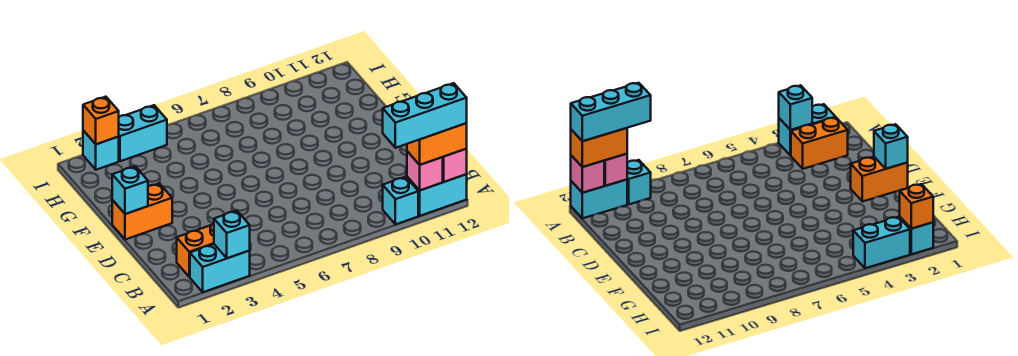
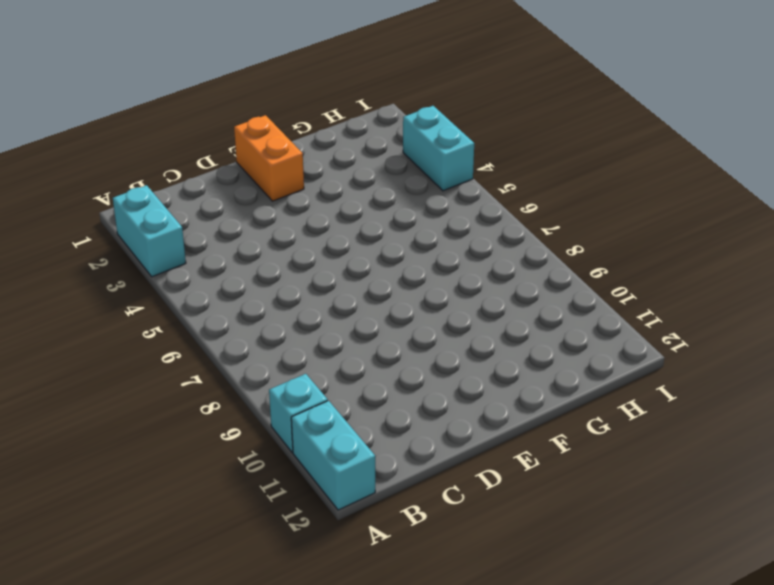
none -> orange 1x2 brick [177,224,214,277]
none -> cyan 1x1 brick [83,130,119,170]
none -> cyan 1x1 brick [214,211,250,258]

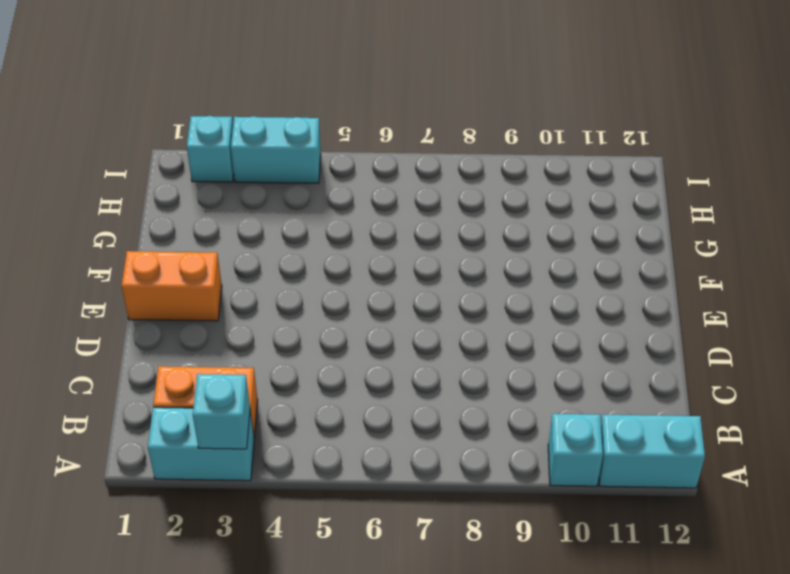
none -> pink 1x1 brick [407,151,443,190]
none -> pink 1x1 brick [443,149,467,182]
none -> cyan 1x1 brick [112,166,148,214]

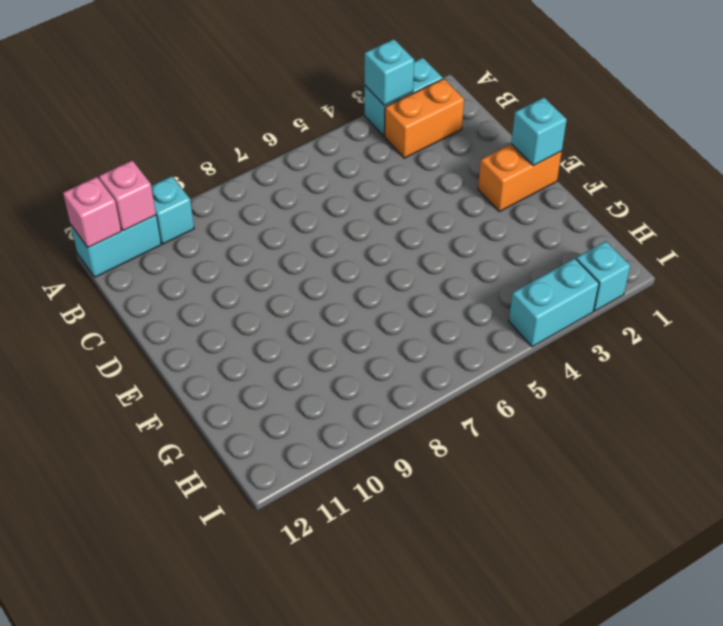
none -> orange 1x1 brick [83,97,119,144]
none -> orange 1x2 brick [407,123,467,165]
none -> cyan 1x3 brick [383,83,467,148]

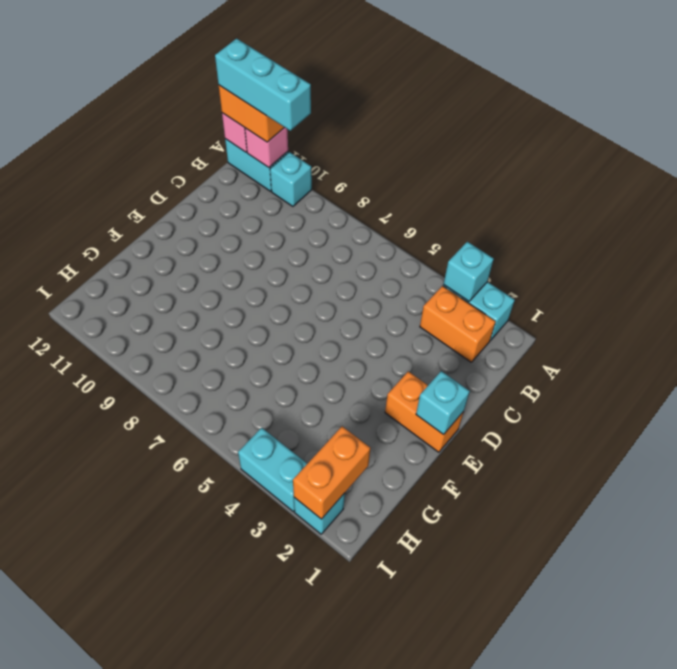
orange 1x2 brick [293,426,370,519] -> orange 1x1 brick [83,97,119,144]

